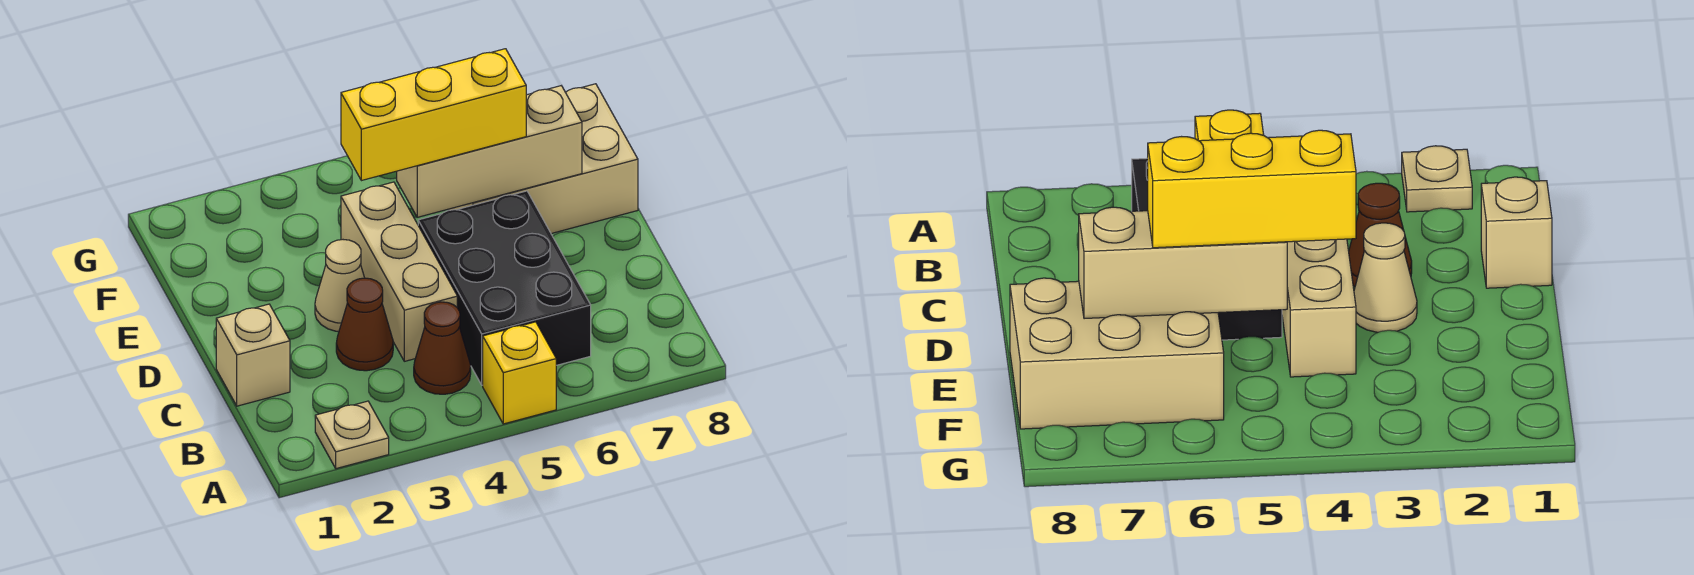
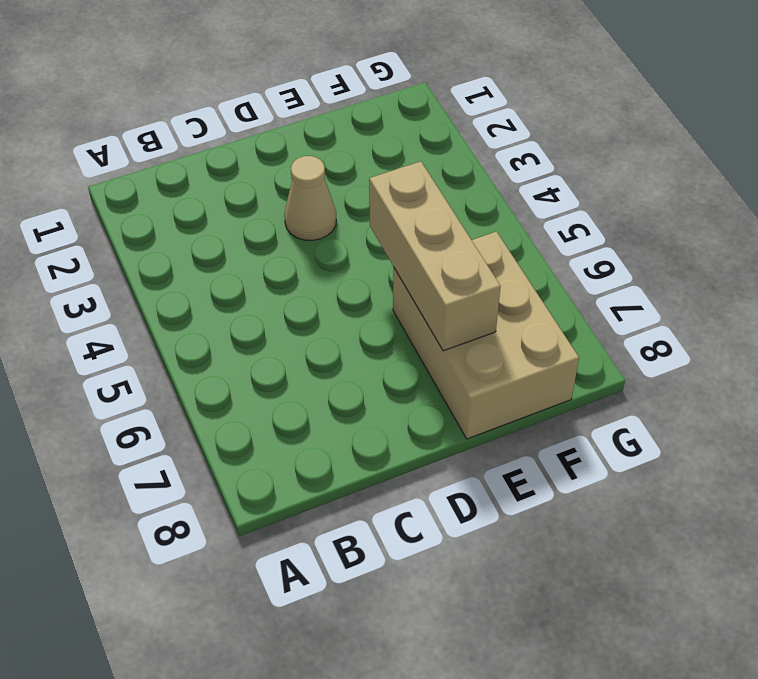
none -> tan 1x1 plate [315,401,389,469]
none -> yellow 1x1 brick [483,322,556,424]

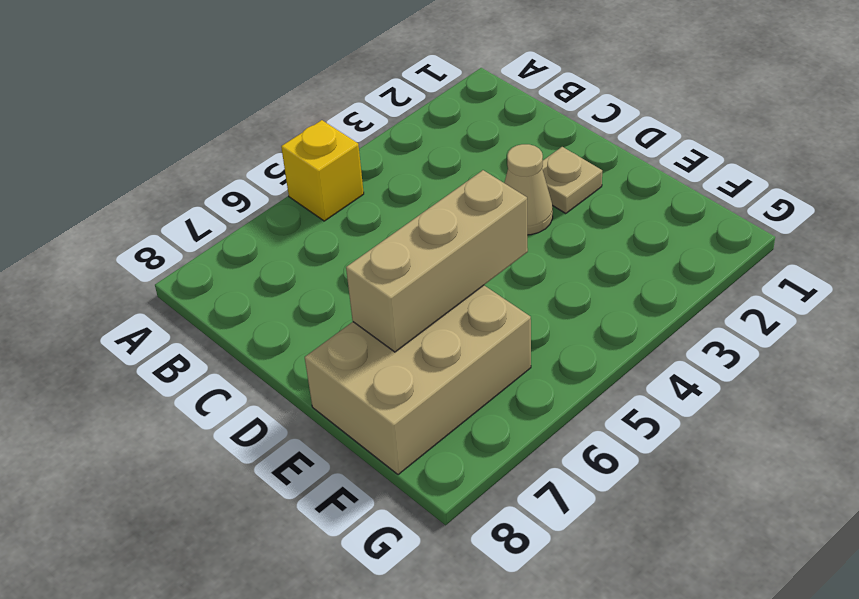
tan 1x1 plate [542,147,602,214] -> tan 1x1 plate moved to [315,401,389,469]
none -> brown 1x1 cone [414,302,471,394]
none -> black 2x3 brick [418,191,591,385]

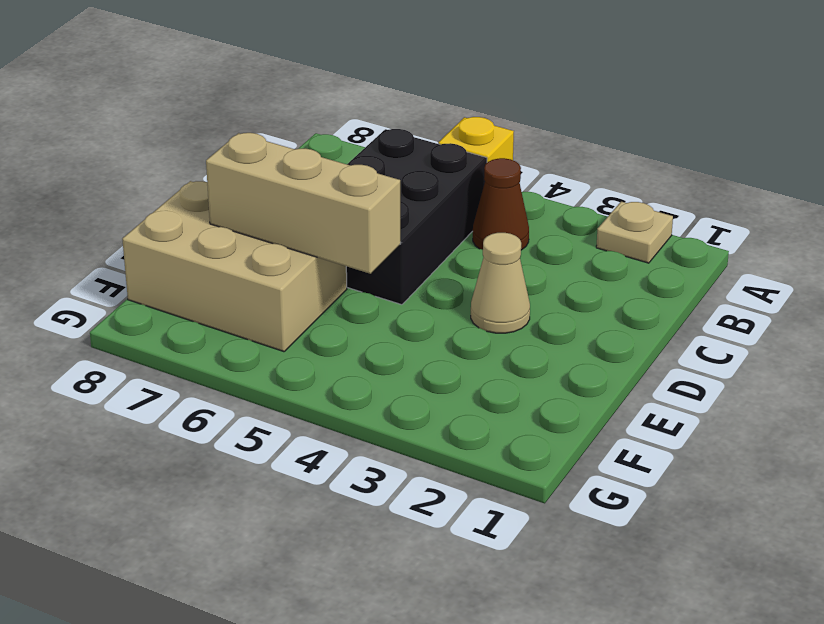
none -> tan 1x1 brick [216,304,290,406]
none -> brown 1x1 cone [336,278,393,371]

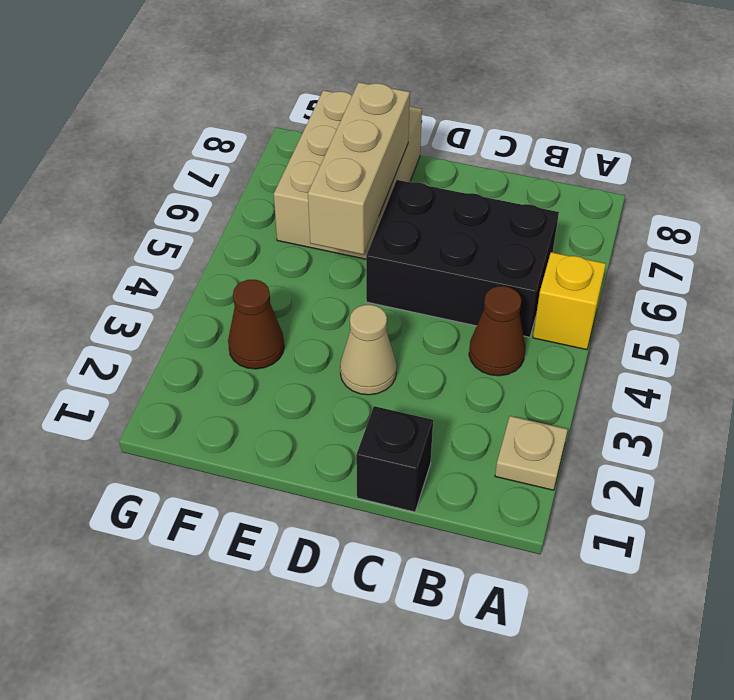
black 1x1 brick [356,406,433,512] -> tan 1x1 brick [216,304,290,406]
brown 1x1 cone [228,280,284,369] -> brown 1x1 cone moved to [336,278,393,371]
none -> tan 1x3 brick [341,182,457,361]
none -> yellow 1x3 brick [341,49,526,181]

